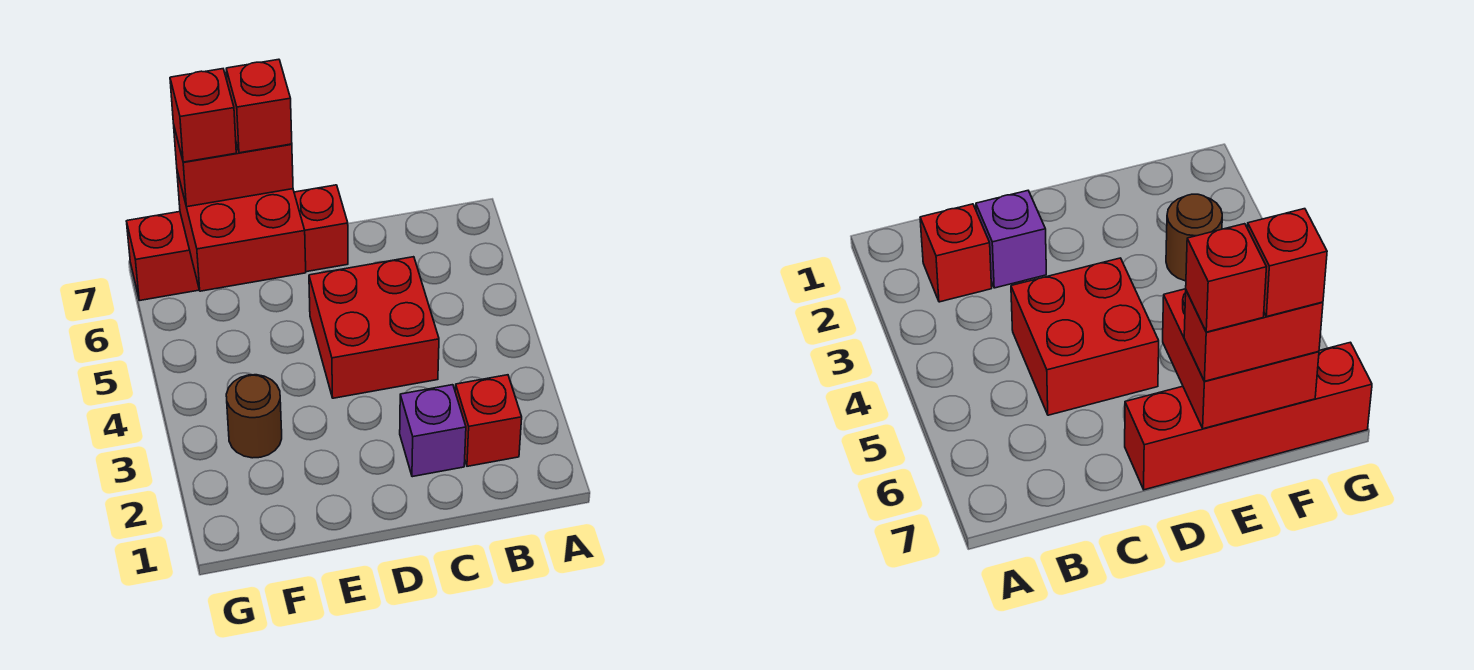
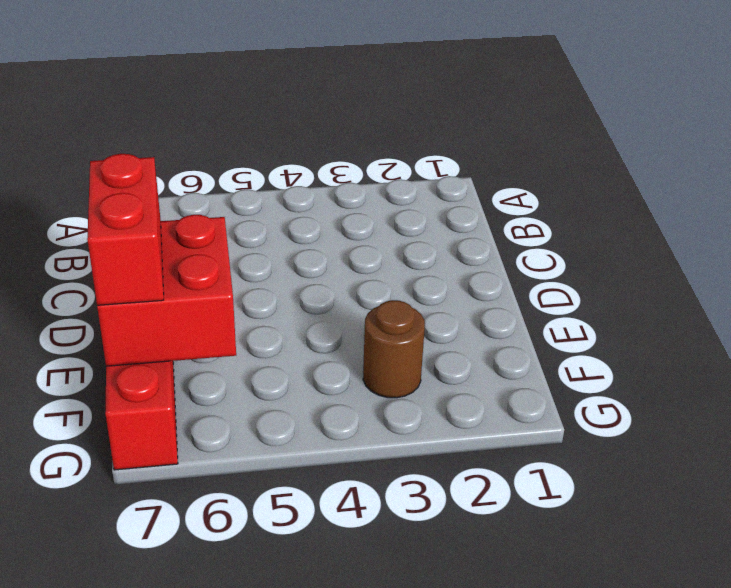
none -> red 1x1 brick [455,375,522,466]
none -> purple 1x1 brick [400,385,466,477]

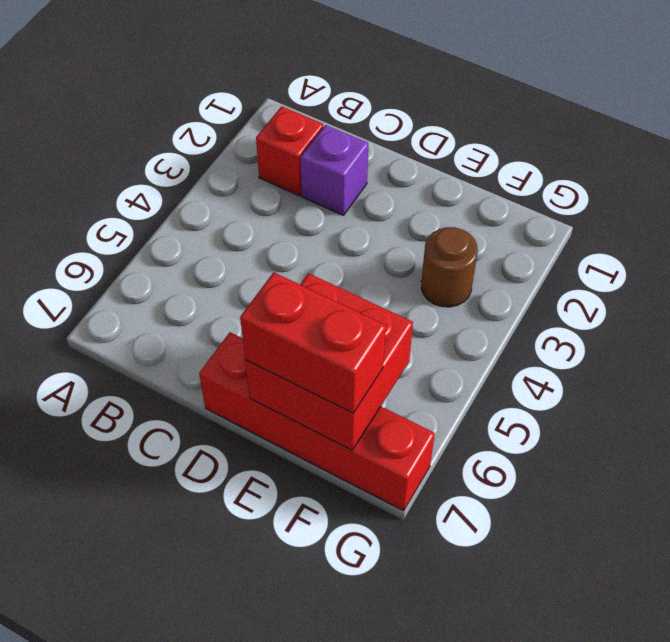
none -> red 2x2 brick [309,257,439,398]
none -> red 1x1 brick [226,59,292,153]

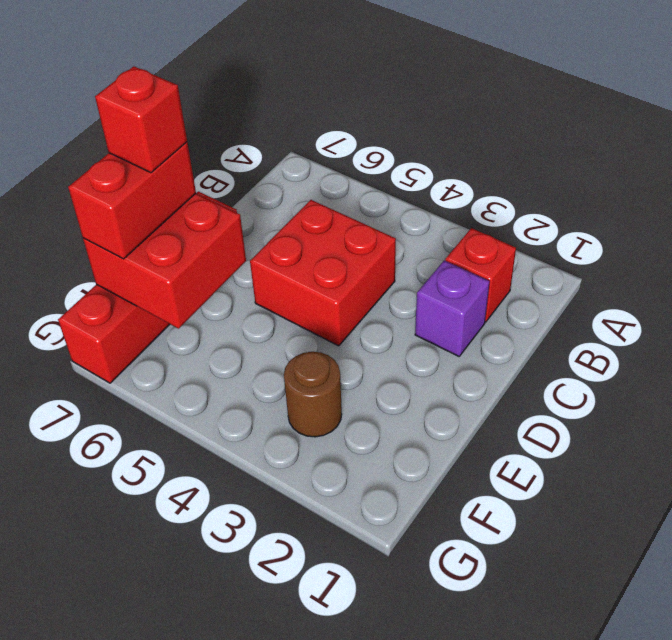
none -> red 1x1 brick [170,69,236,162]

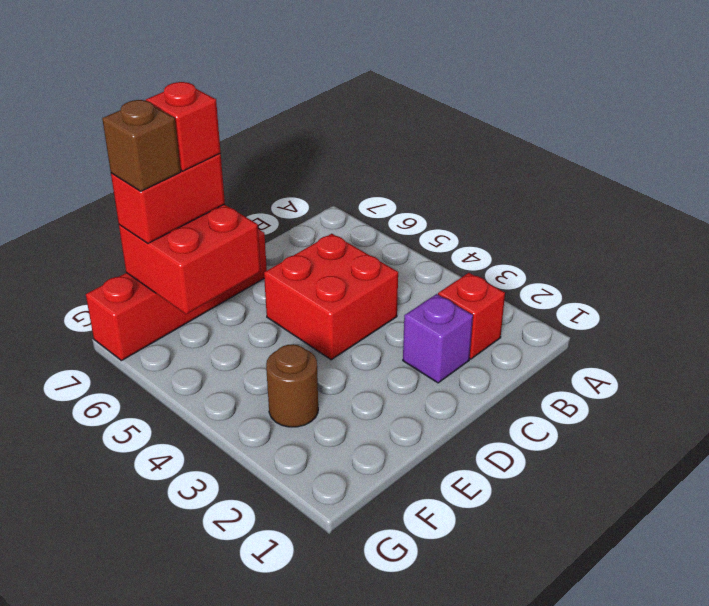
brown 1x1 brick [102,100,181,191] -> red 1x1 brick [170,69,236,162]

